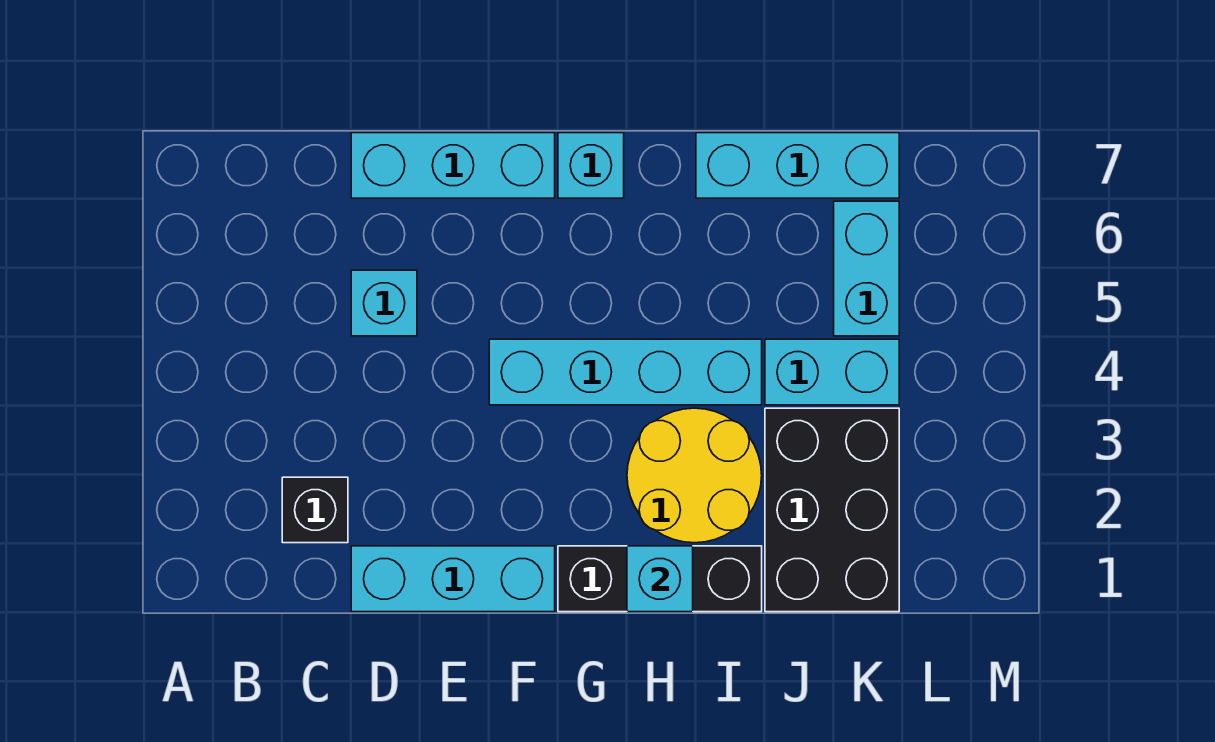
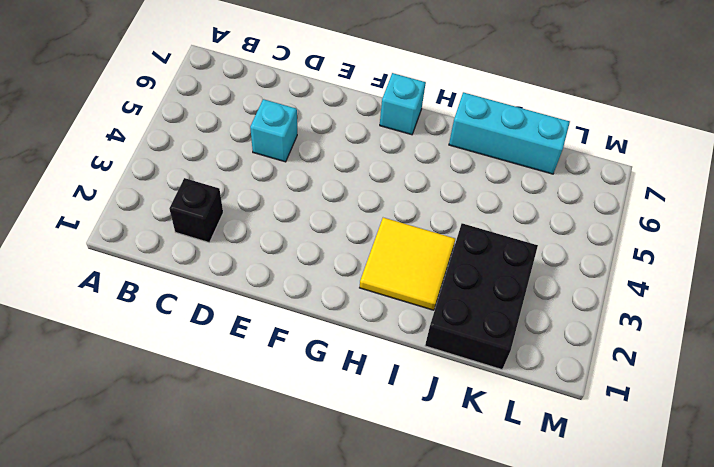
yellow 2x2 tile [360,218,455,310] -> yellow 2x2 round brick [627,408,762,543]
none -> cyan 1x3 brick [351,546,555,612]
none -> cyan 1x3 brick [351,133,555,198]
none -> cyan 1x4 brick [489,339,762,405]

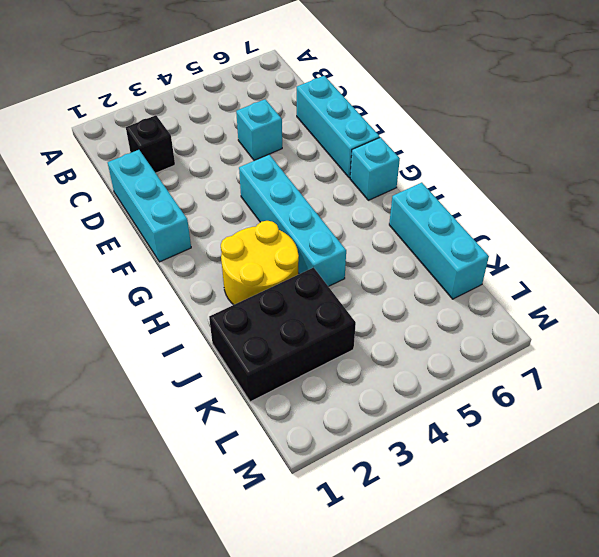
none -> black 1x3 brick [558,546,762,612]
none -> cyan 1x2 brick [765,339,899,405]
none -> cyan 1x2 brick [834,201,899,336]

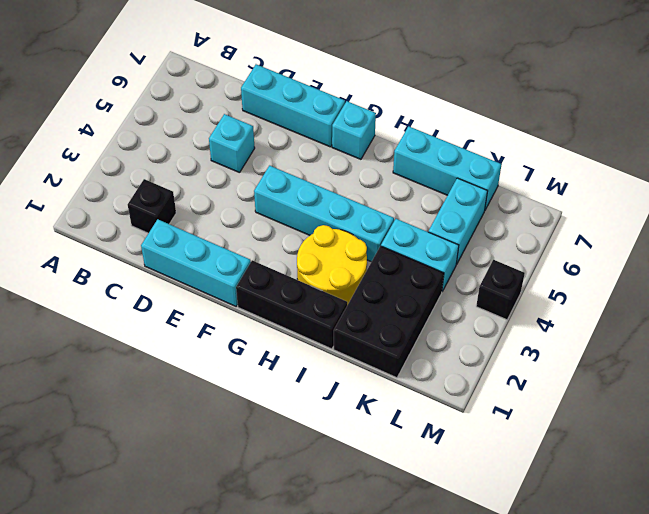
black 1x1 brick [476,260,525,320] -> none
none -> cyan 1x1 brick [627,546,693,612]

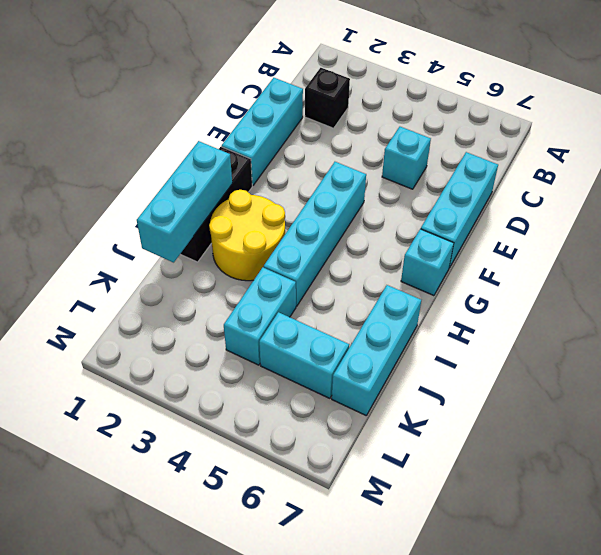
cyan 1x3 brick [137,141,232,262] -> cyan 1x1 brick [627,546,693,612]
none -> black 2x3 brick [765,408,899,612]

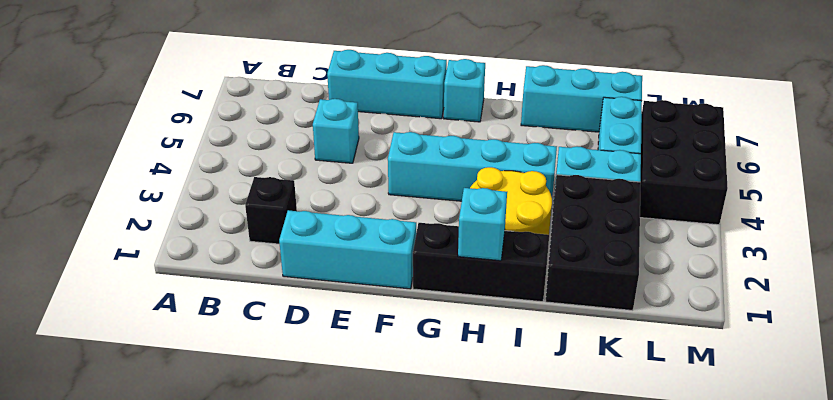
black 2x3 brick [640,100,728,225] -> none

